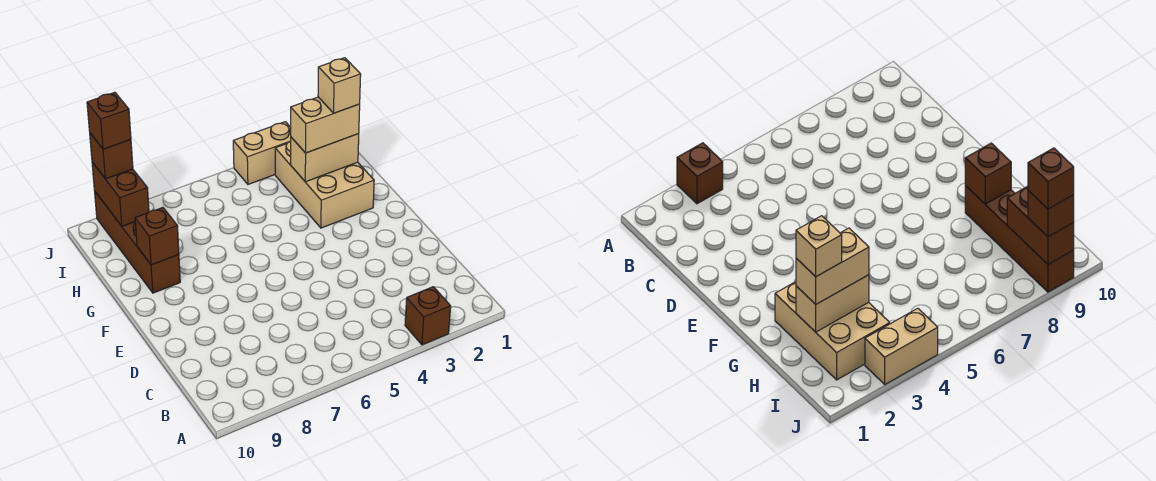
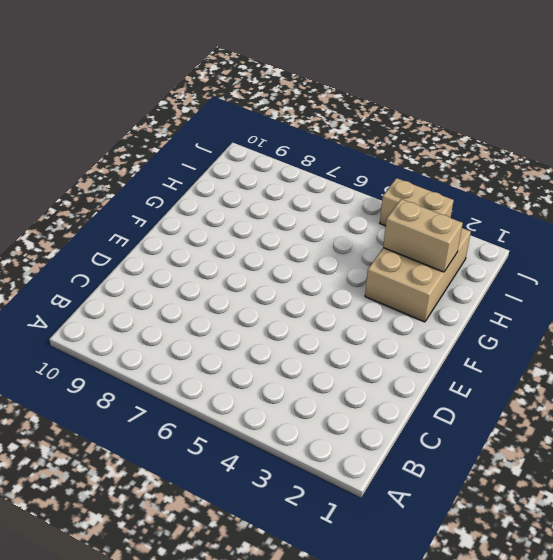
none -> brown 1x1 brick [405,287,451,345]
none -> brown 1x4 brick [95,192,180,293]

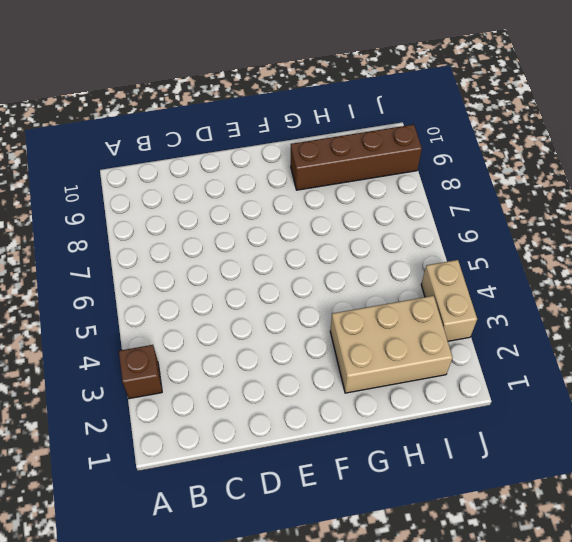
none -> brown 1x1 brick [135,208,179,265]
none -> tan 1x2 brick [291,134,359,182]

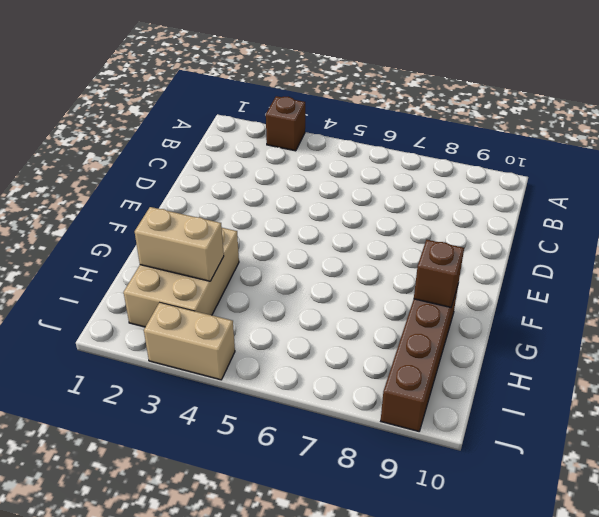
none -> brown 1x2 brick [92,162,149,226]
none -> tan 1x2 brick [291,97,360,153]

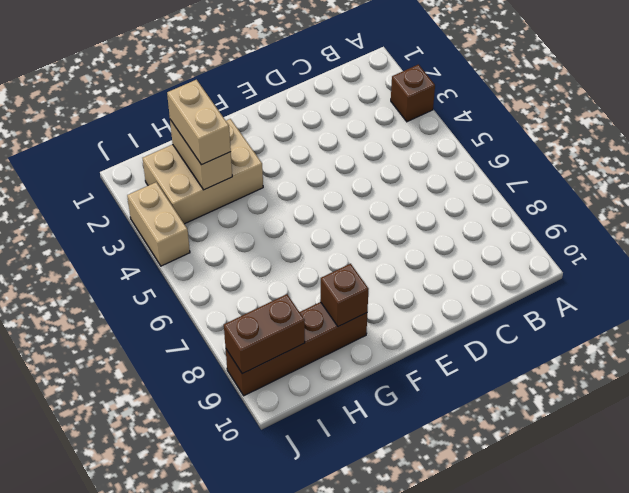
none -> brown 1x1 brick [90,133,133,179]
none -> tan 1x1 brick [318,58,361,113]

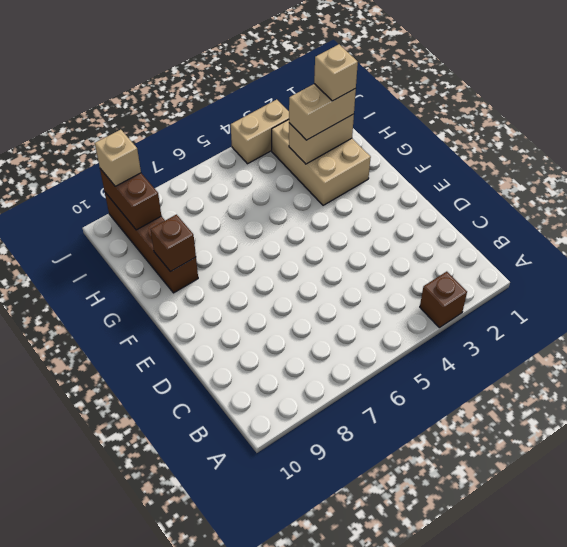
tan 1x1 brick [95,130,141,186] -> brown 1x1 brick [90,133,133,179]
none -> brown 1x1 brick [87,92,131,149]

